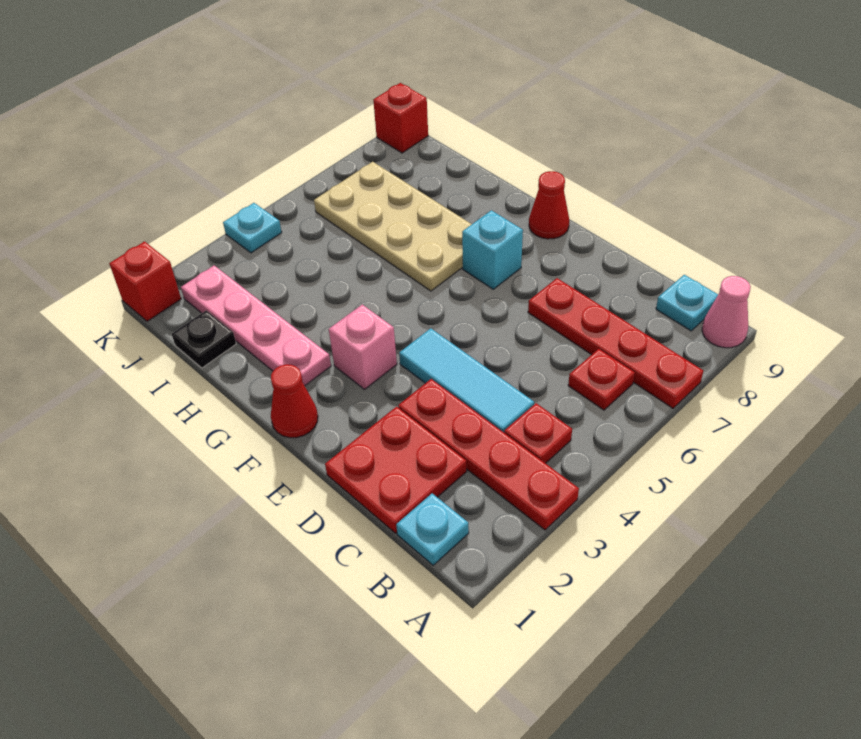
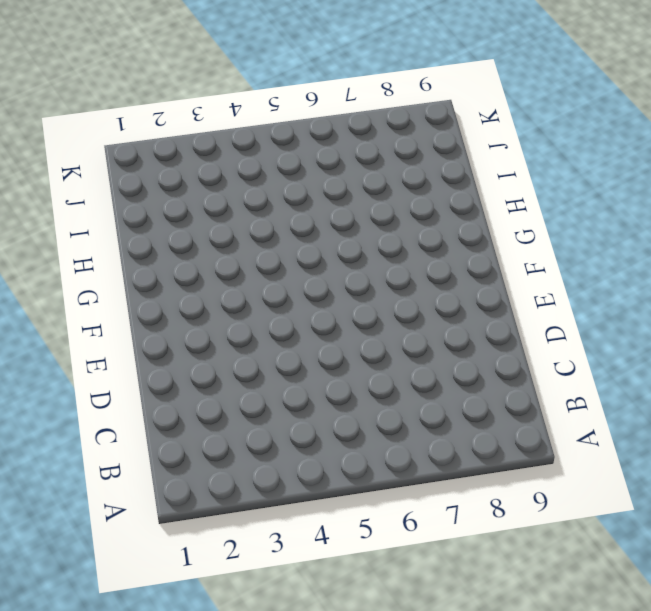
none -> red 1x4 plate [398,379,579,530]
none -> red 1x4 plate [528,278,703,408]
none -> pink 1x1 cone [702,276,751,348]

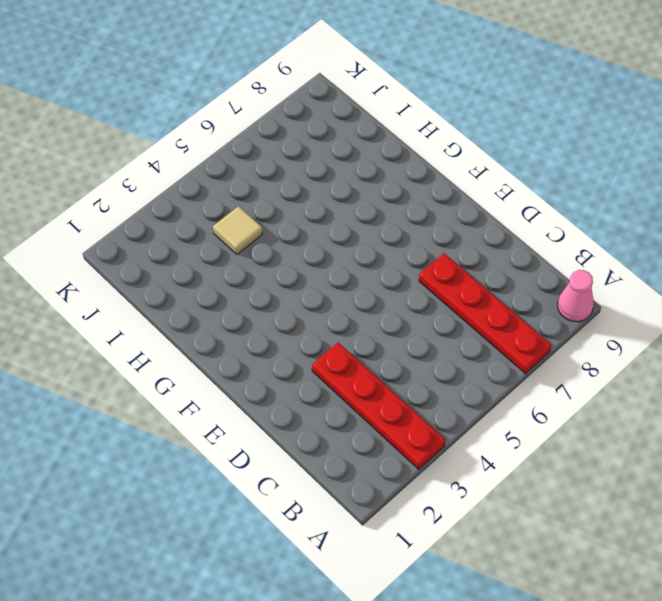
tan 1x1 tile [213,206,262,254] -> none
none -> cyan 1x1 plate [396,493,469,565]
none -> red 1x1 plate [504,403,572,463]
none -> red 1x1 plate [568,349,635,410]

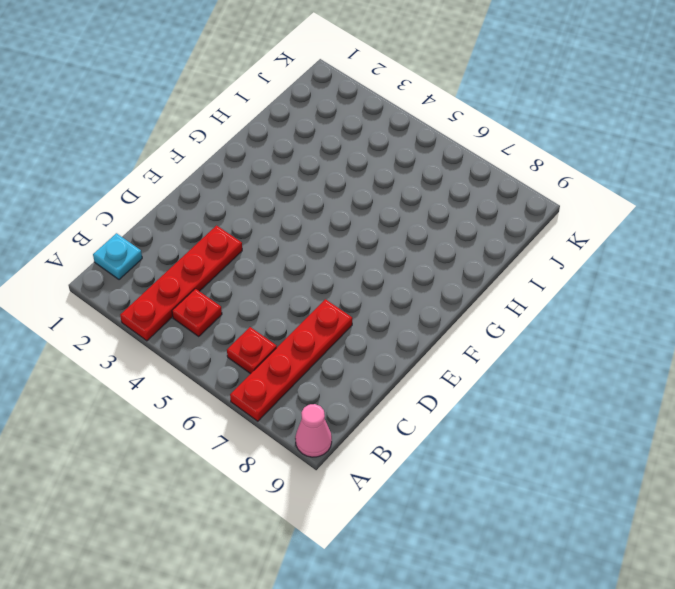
none -> cyan 1x1 plate [656,275,718,331]
none -> red 2x2 plate [325,407,467,533]
none -> cyan 1x3 tile [399,328,534,432]

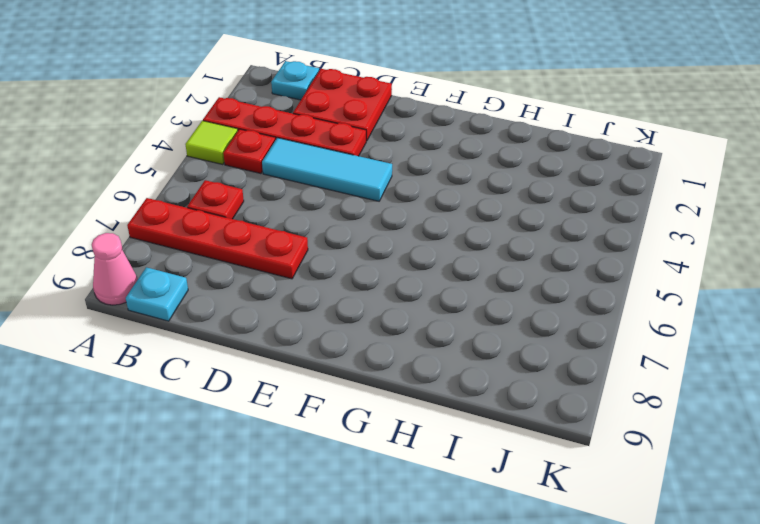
lime 1x1 tile [185,121,238,165] -> none
none -> red 1x1 cone [271,364,318,438]
none -> pink 1x1 brick [329,304,397,389]
none -> cyan 1x1 brick [462,210,523,289]

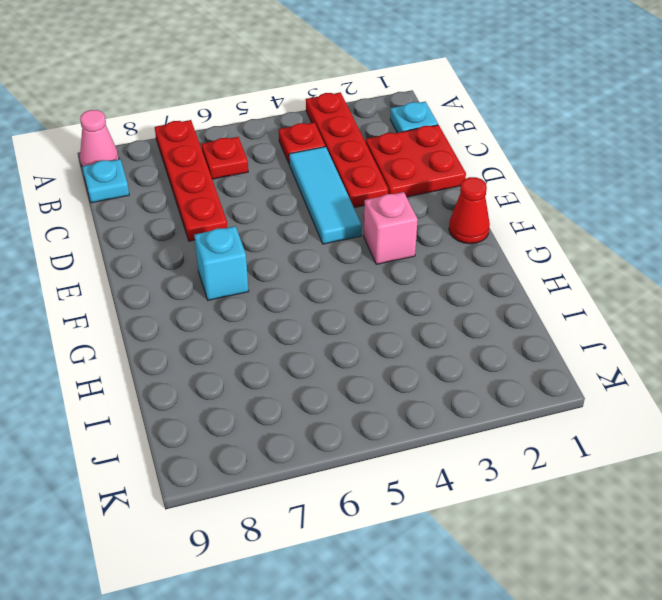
none -> red 1x1 cone [529,171,569,239]
none -> pink 1x4 plate [181,266,331,386]
none -> tan 2x4 plate [314,162,472,291]

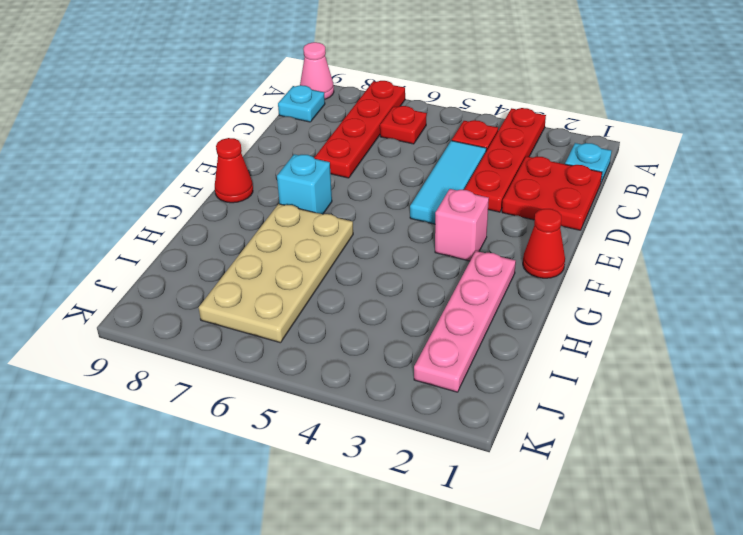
none -> black 1x1 plate [172,310,236,368]
none -> red 1x1 brick [109,241,181,321]
none -> cyan 1x1 plate [223,203,282,253]

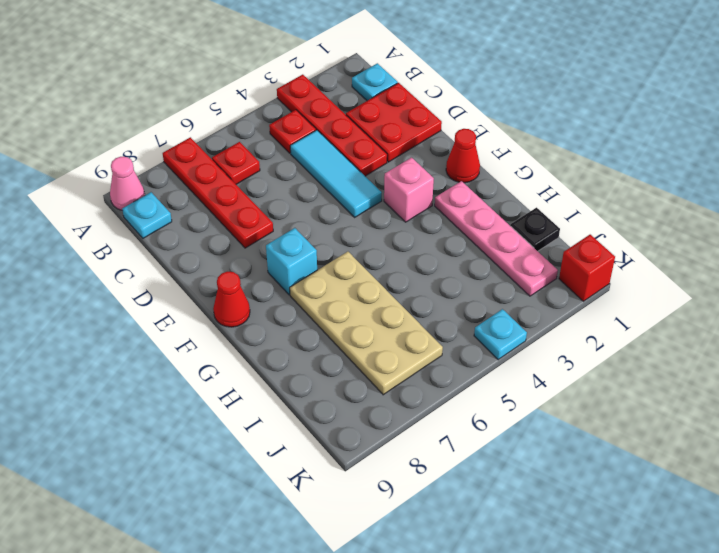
none -> red 1x1 brick [373,83,428,153]

